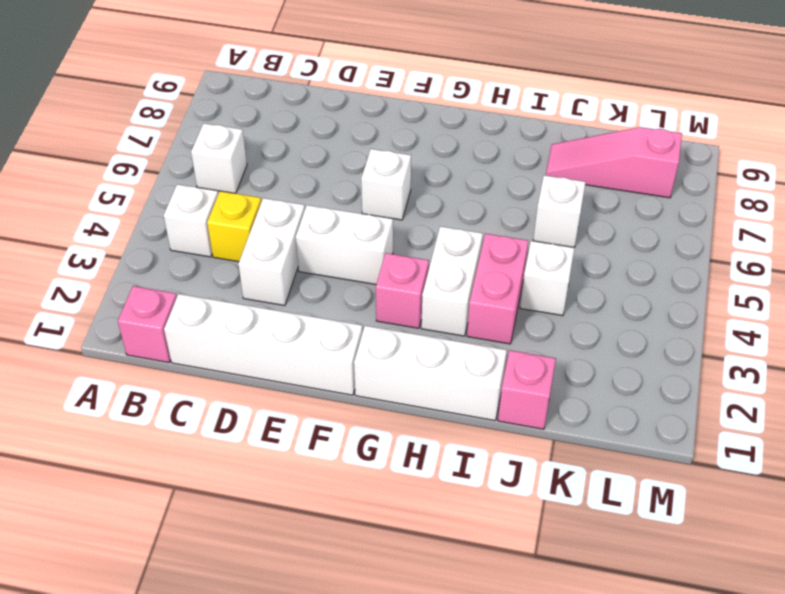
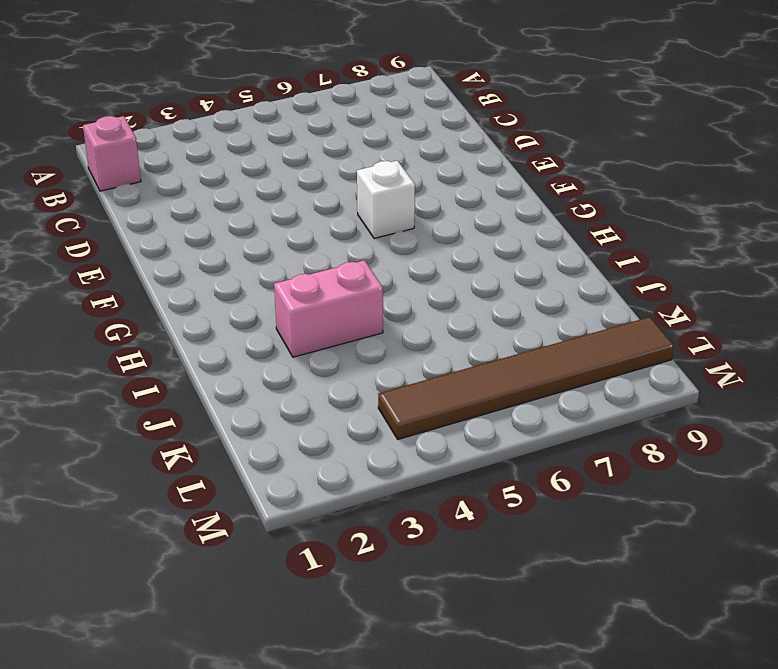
brown 1x6 tile [378,317,674,439] -> pink 1x3 slope [546,127,682,198]
none -> white 1x1 brick [164,184,218,257]
none -> white 1x1 brick [191,123,247,194]
none -> white 1x4 brick [164,294,363,395]

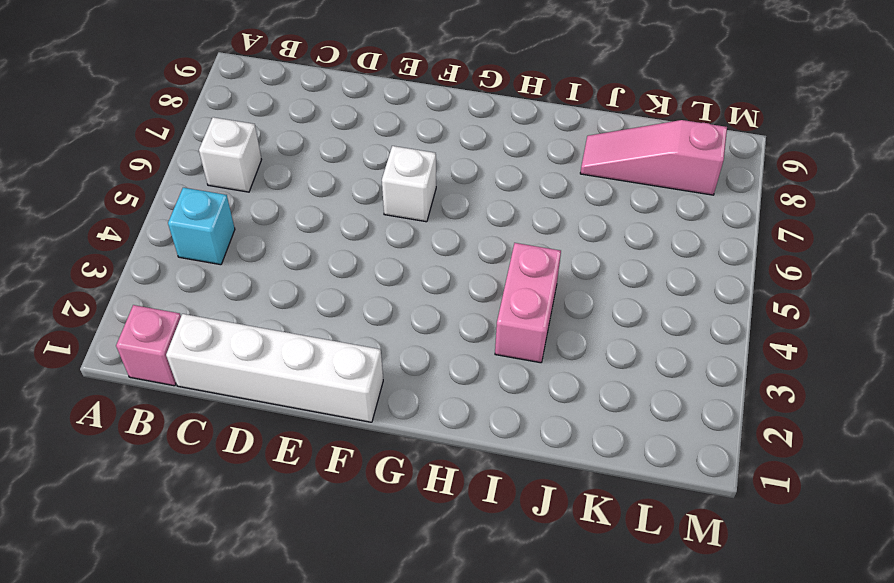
cyan 1x1 brick [168,188,235,265] -> white 1x1 brick [164,184,218,257]
none -> yellow 1x1 brick [207,191,261,262]
none -> white 1x2 brick [238,198,305,306]
none -> white 1x2 brick [296,205,393,284]

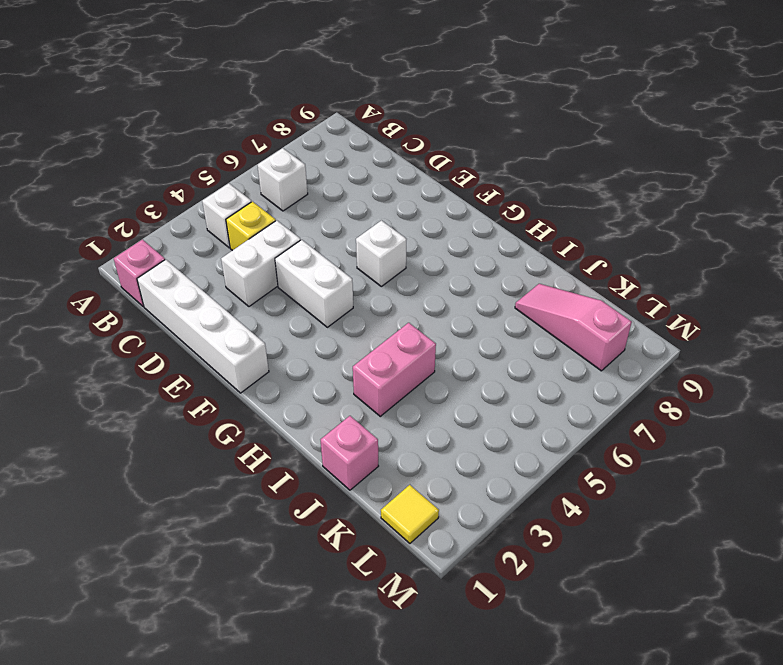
yellow 1x1 tile [381,485,439,543] -> none
none -> white 1x3 brick [354,326,507,421]
none -> pink 1x1 brick [376,253,429,328]
none -> white 1x2 brick [421,226,483,336]

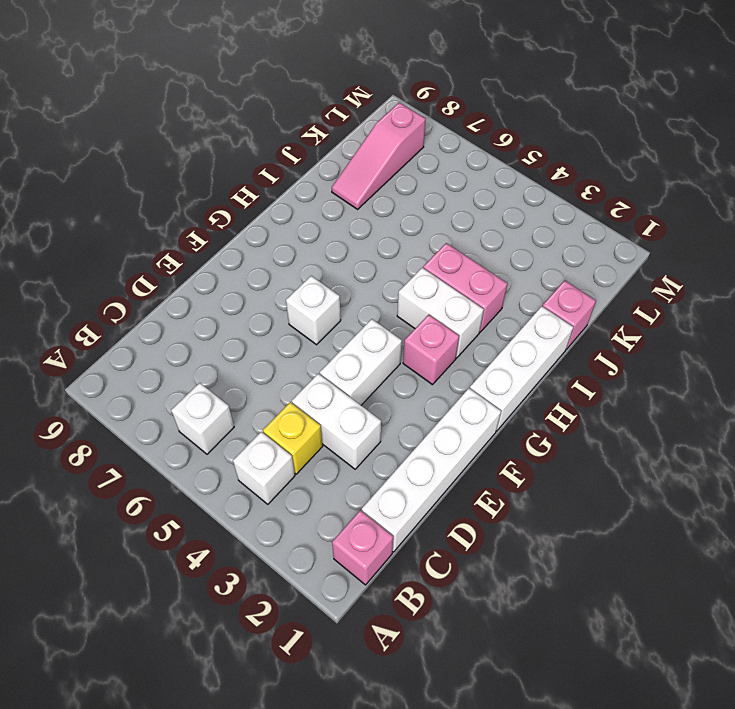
none -> white 1x1 brick [520,241,574,316]
none -> white 1x1 brick [533,175,586,248]

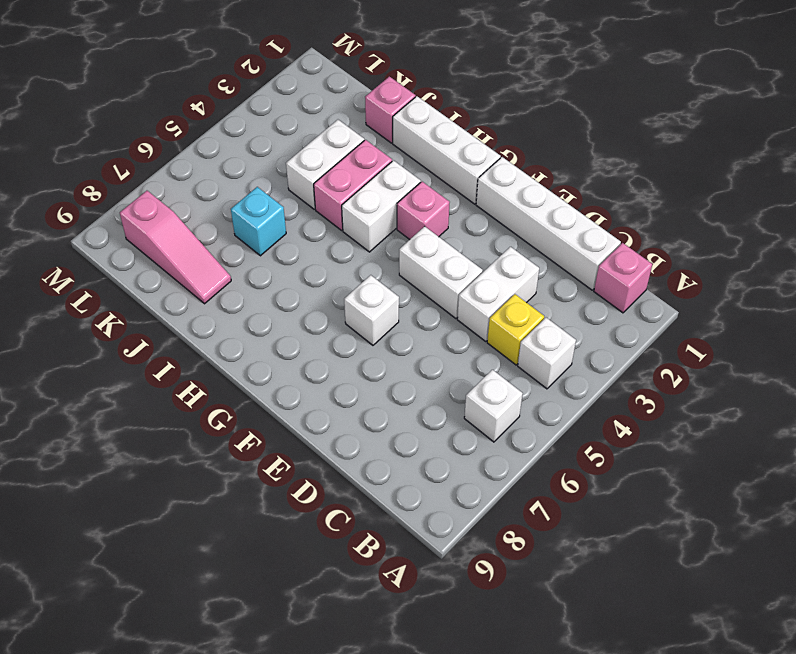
white 1x2 brick [286,120,364,209] -> white 1x1 brick [520,241,574,316]
cyan 1x1 brick [231,187,286,256] -> white 1x1 brick [533,175,586,248]

